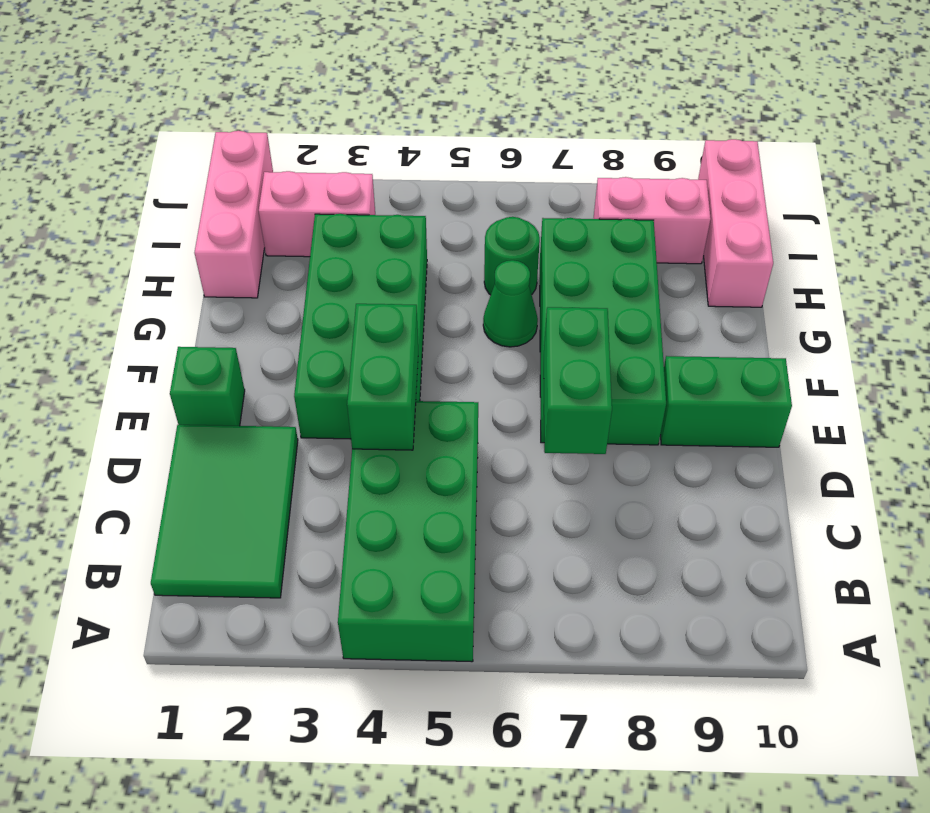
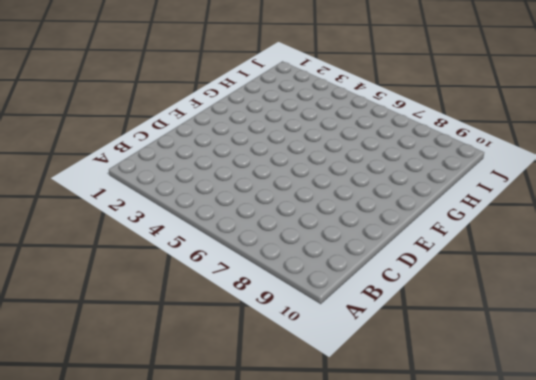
none -> green 2x4 brick [338,401,478,662]
none -> green 2x3 tile [151,425,298,598]
none -> green 1x1 brick [170,347,245,426]

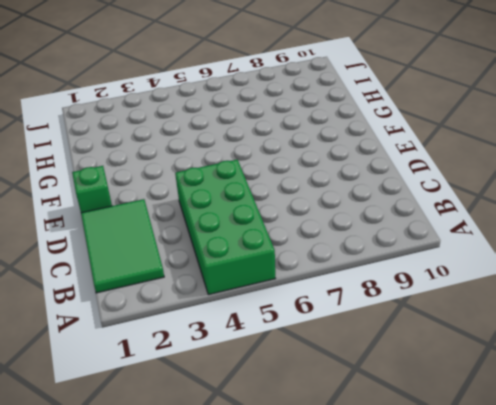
none -> green 2x4 brick [294,214,427,439]
none -> green 2x4 brick [540,218,666,445]
none -> green 1x2 brick [660,356,792,447]

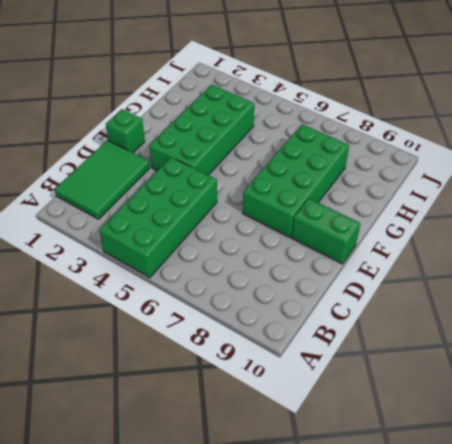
none -> green 1x1 cone [483,260,538,347]
none -> pink 1x3 brick [195,131,273,298]
none -> green 1x1 round brick [484,217,540,295]

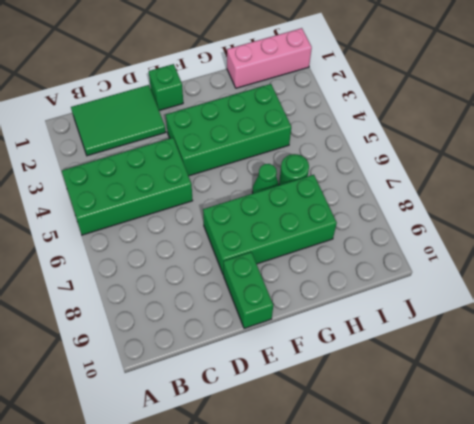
none -> pink 1x3 brick [698,139,773,307]
none -> pink 1x2 brick [259,171,375,257]
none -> pink 1x2 brick [593,177,711,264]

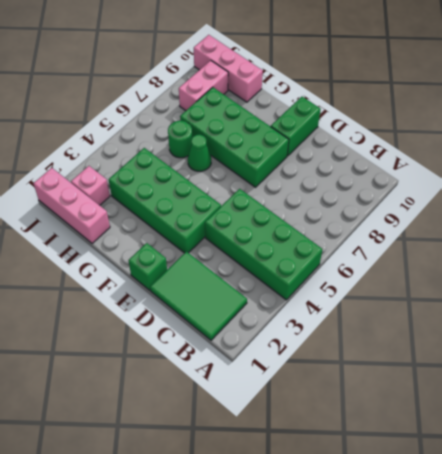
pink 1x1 brick [71,166,110,205] -> pink 1x2 brick [259,171,375,257]
none -> green 1x2 brick [347,304,418,450]
none -> green 1x2 brick [544,307,612,454]

